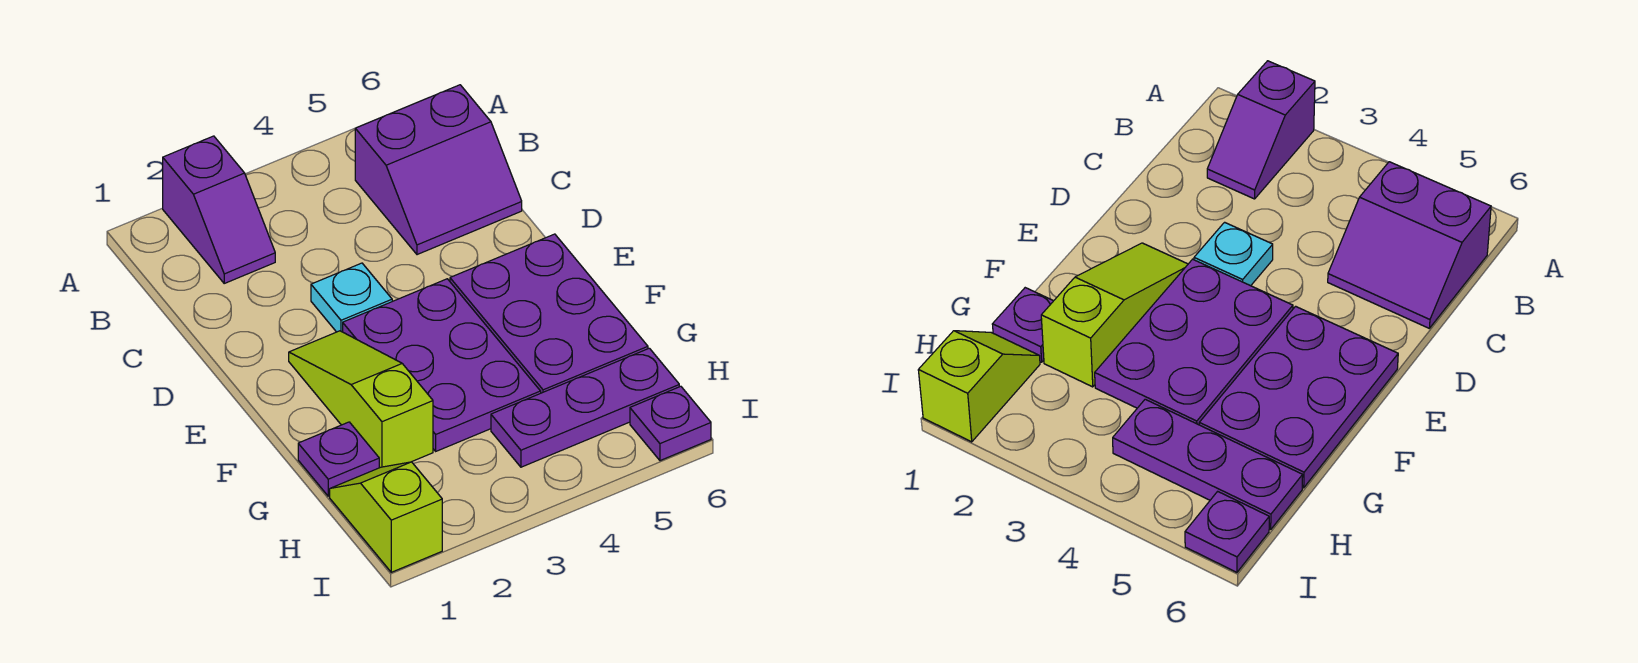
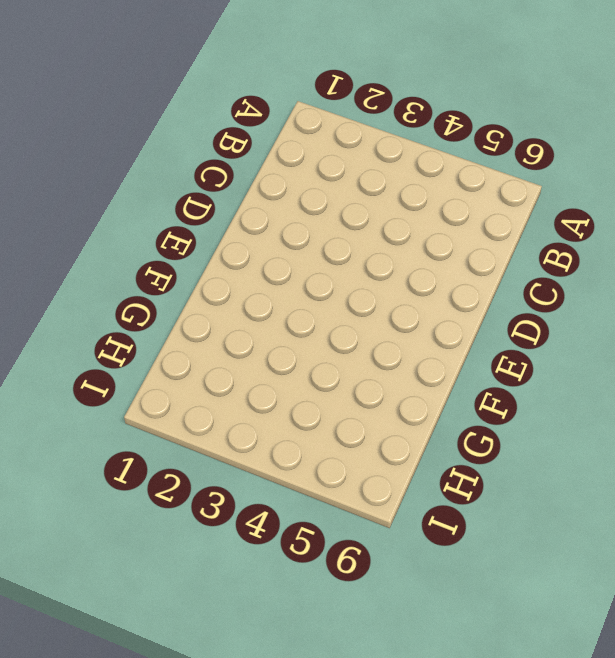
none -> purple 1x2 slope [163,136,275,283]
none -> purple 2x2 slope [355,85,522,255]

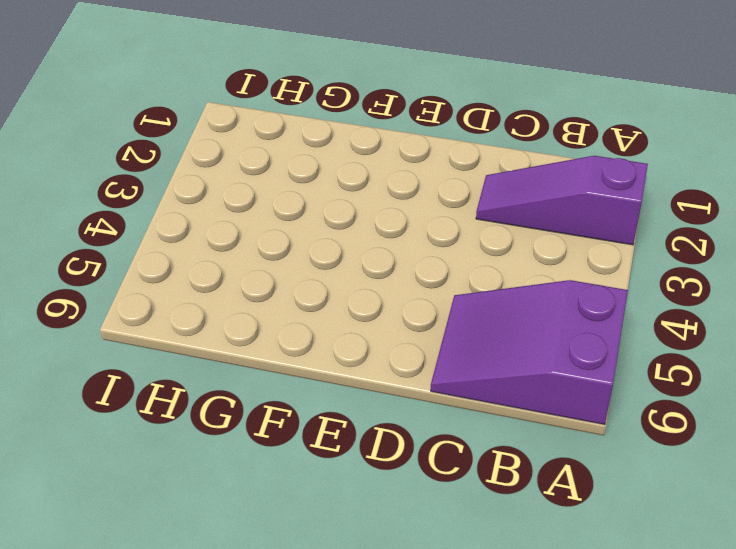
purple 1x3 slope [476,156,648,245] -> purple 1x2 slope [163,136,275,283]
purple 2x3 slope [431,280,628,425] -> purple 2x2 slope [355,85,522,255]
none -> cyan 1x1 plate [311,263,392,332]
none -> lime 1x3 slope [289,331,433,468]

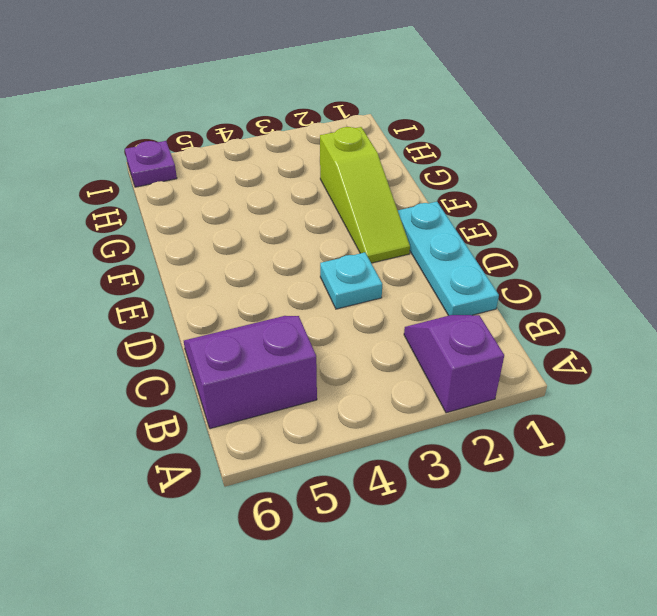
cyan 1x3 plate [398,202,499,316] -> none
none -> purple 2x3 plate [343,279,541,451]
none -> purple 2x3 plate [450,234,648,393]

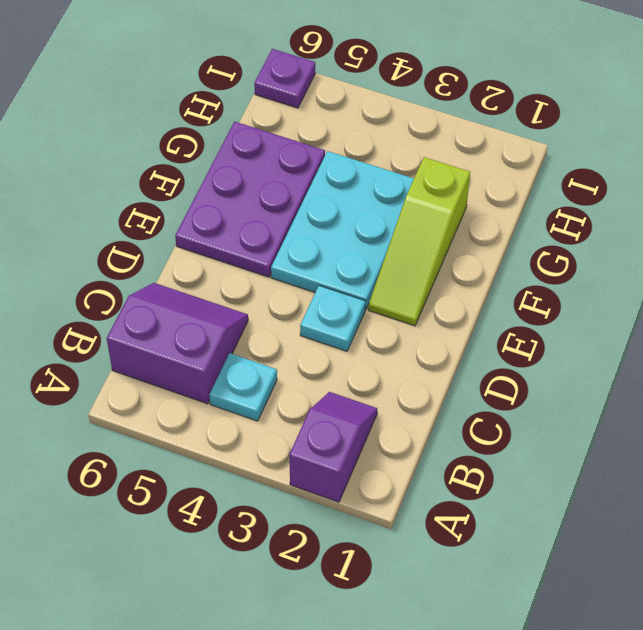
cyan 1x1 plate [209,353,277,421] -> none
cyan 2x3 plate [271,151,414,309] -> purple 2x3 plate [343,279,541,451]
none -> purple 1x1 plate [298,422,379,496]
none -> lime 1x2 slope [330,462,442,572]

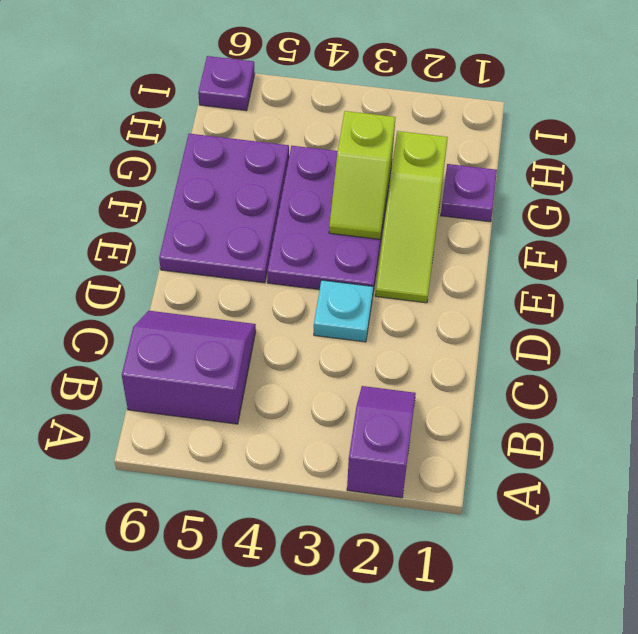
lime 1x2 slope [329,111,396,239] -> lime 1x2 slope moved to [330,462,442,572]
none -> purple 1x3 plate [491,348,679,467]

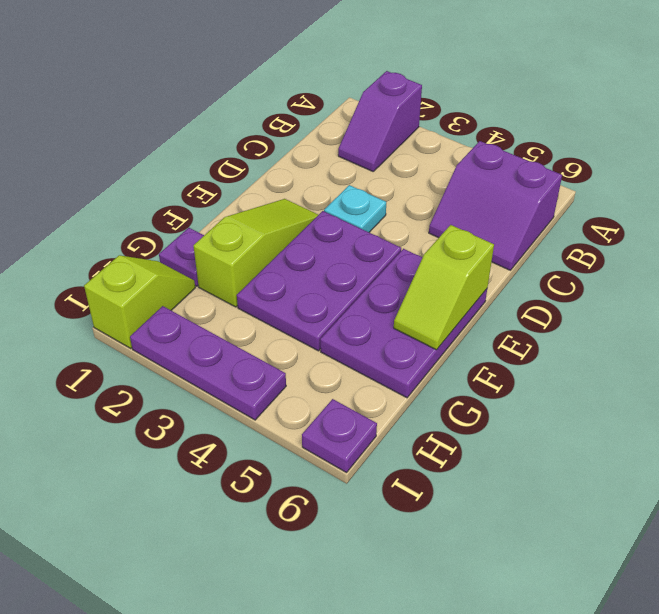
lime 1x2 slope [394,225,494,350] -> none
purple 1x3 plate [130,306,286,420] -> purple 1x3 plate moved to [491,348,679,467]

